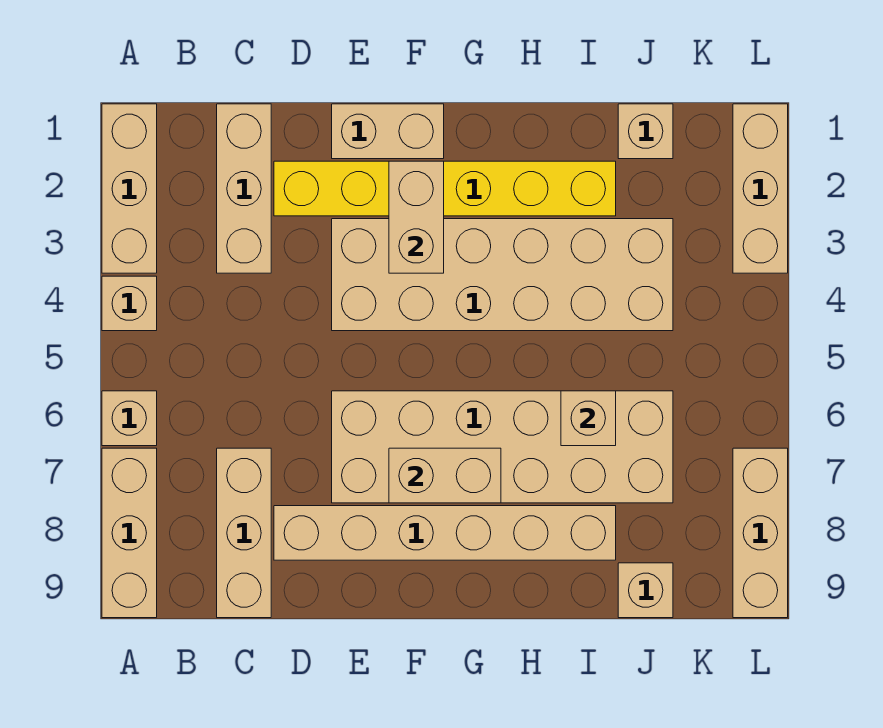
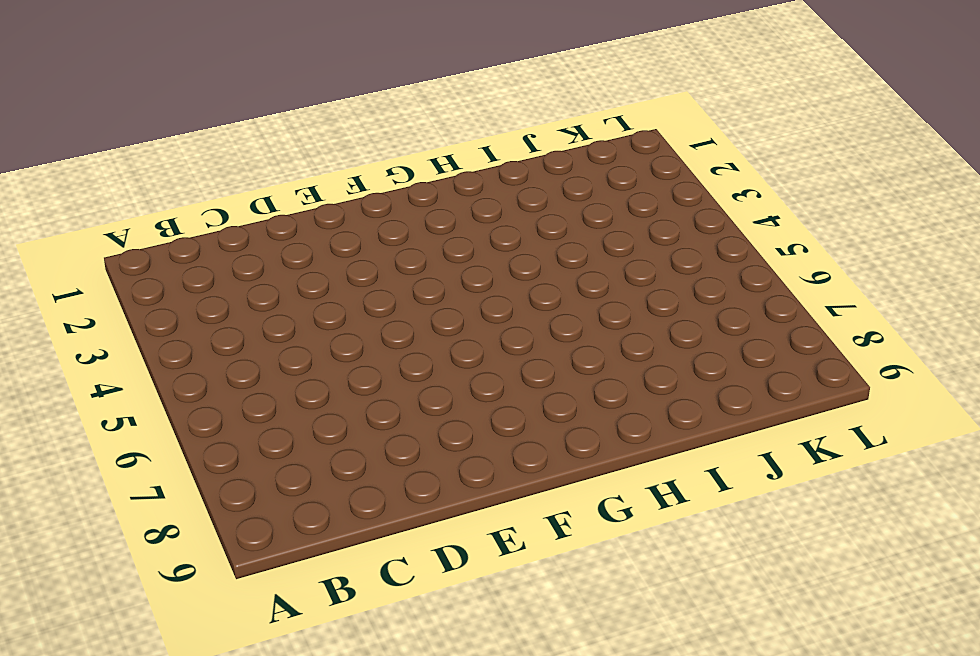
none -> tan 1x3 brick [102,104,157,273]
none -> tan 1x1 brick [102,276,157,331]
none -> tan 1x1 brick [102,391,157,446]

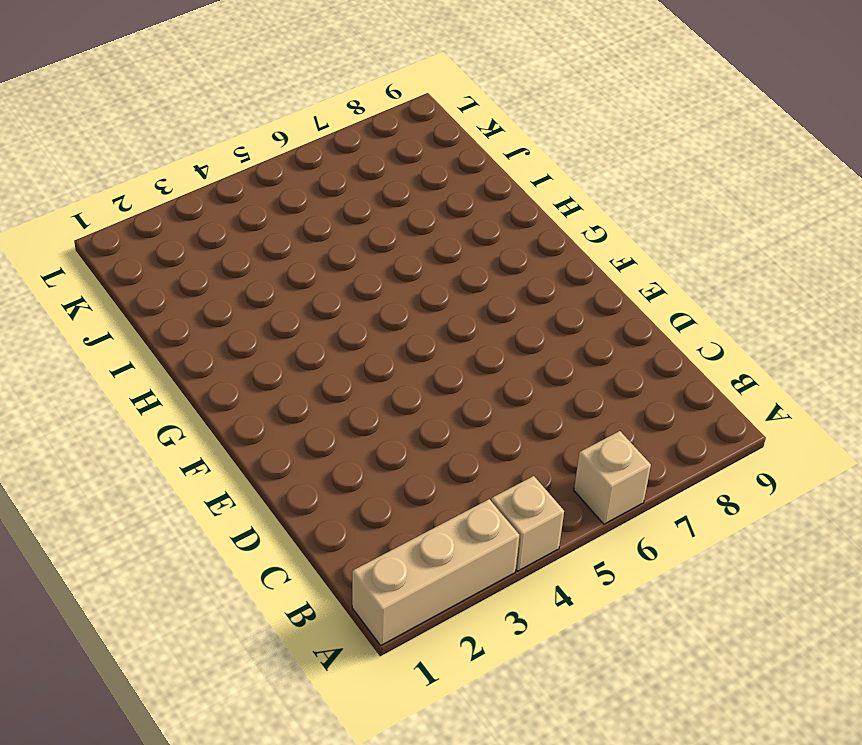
none -> tan 1x3 brick [102,448,157,618]
none -> tan 1x3 brick [217,104,271,273]
none -> tan 1x3 brick [217,448,271,618]

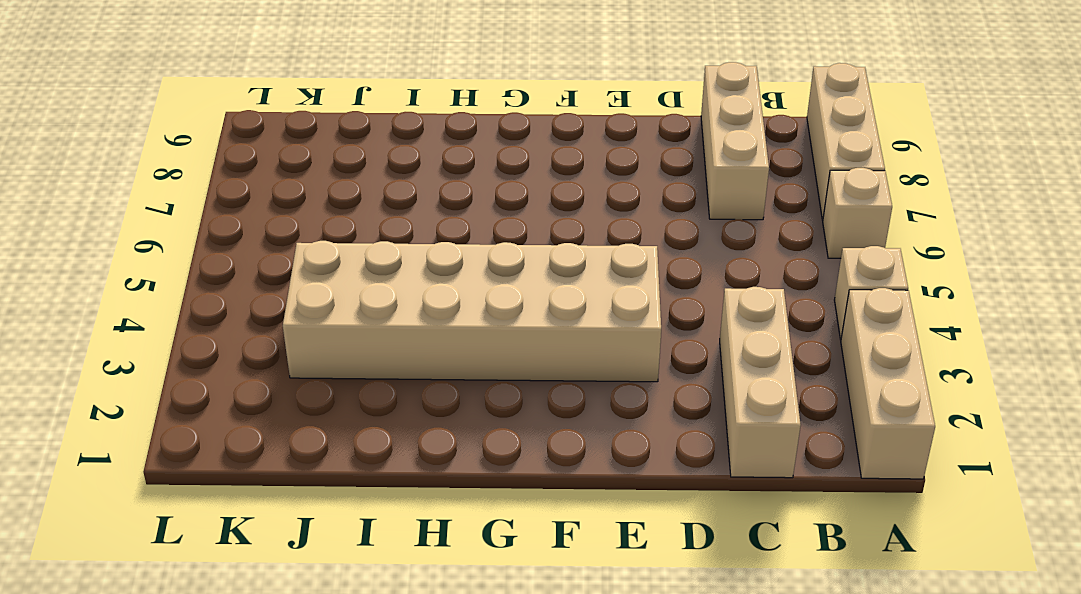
none -> yellow 1x6 brick [274,161,616,216]
none -> tan 1x6 brick [274,506,616,560]
none -> tan 1x2 brick [332,104,444,159]

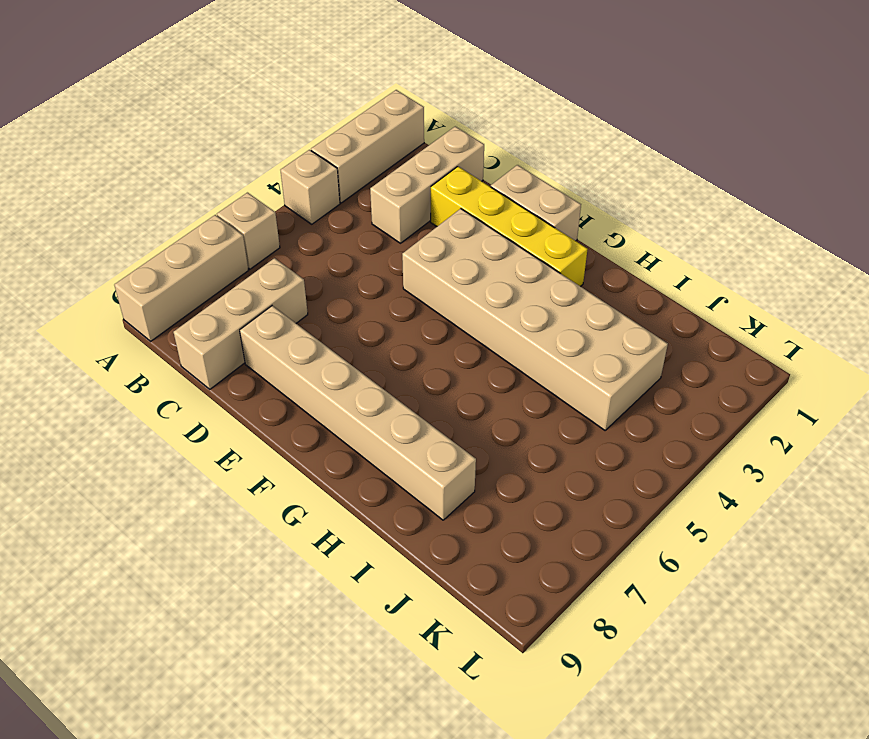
yellow 1x4 brick [431,167,588,286] -> yellow 1x6 brick [274,161,616,216]
none -> tan 2x6 brick [332,391,673,503]
none -> tan 1x1 brick [618,104,673,159]
none -> tan 1x1 brick [618,563,673,618]

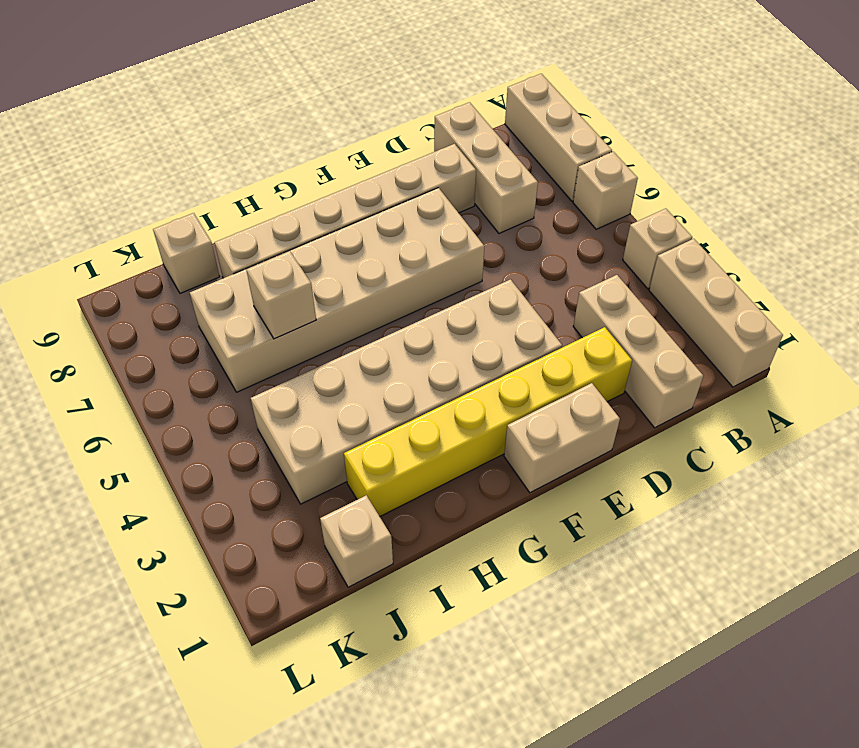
none -> tan 1x3 brick [733,104,788,273]
none -> tan 1x3 brick [733,448,788,618]
none -> tan 1x2 brick [389,161,444,273]

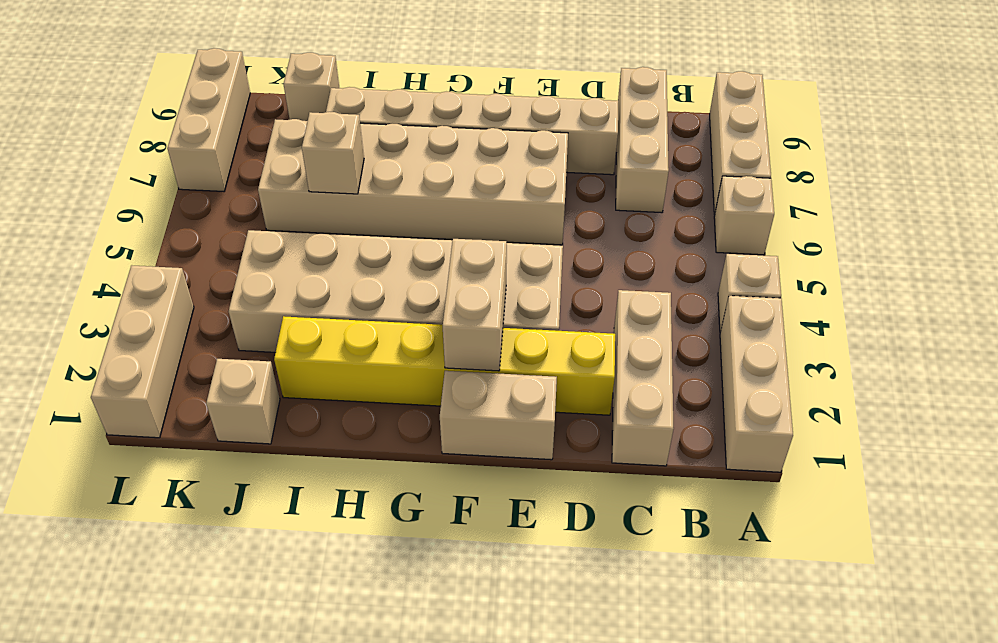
none -> tan 1x2 brick [389,448,501,503]

